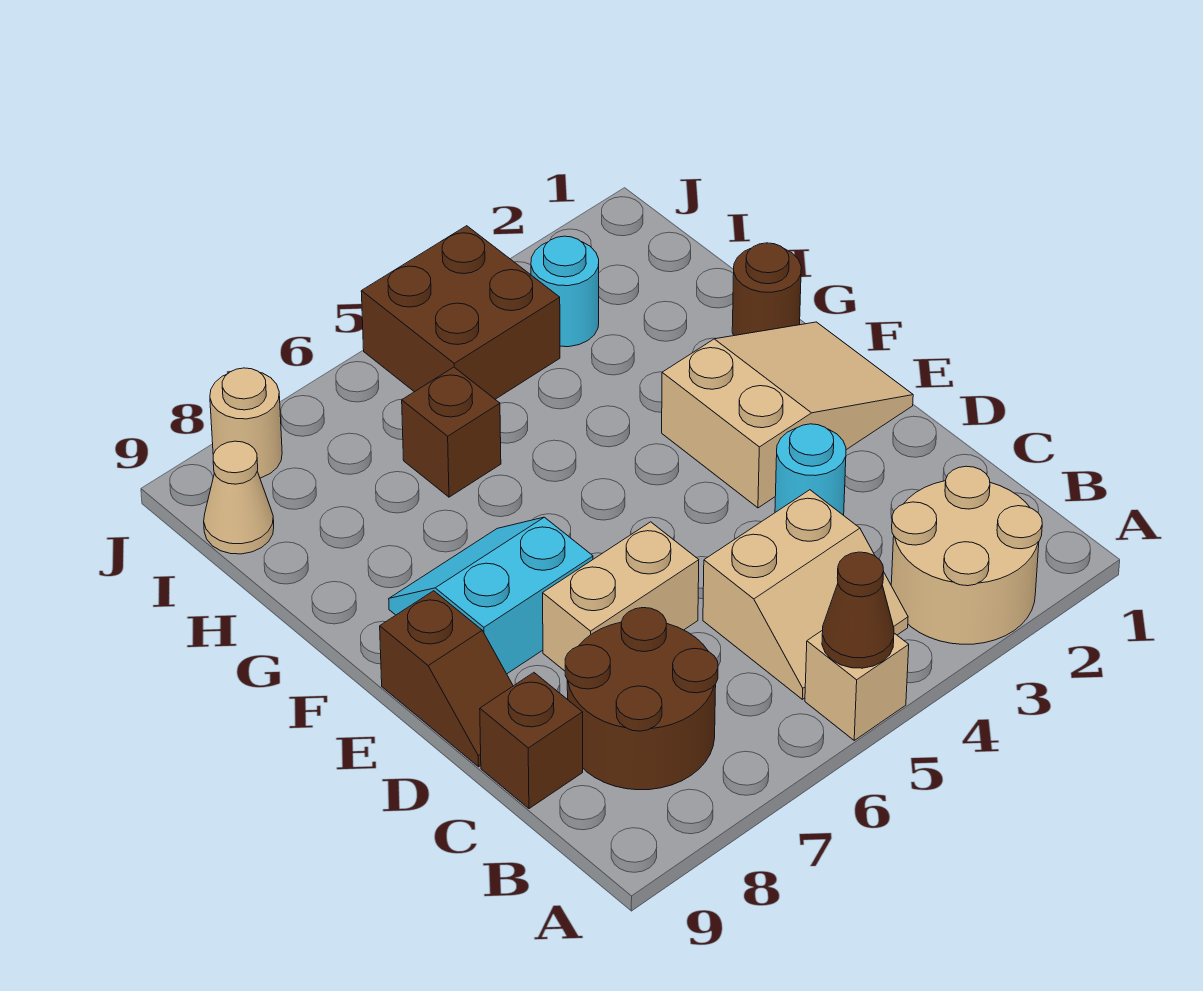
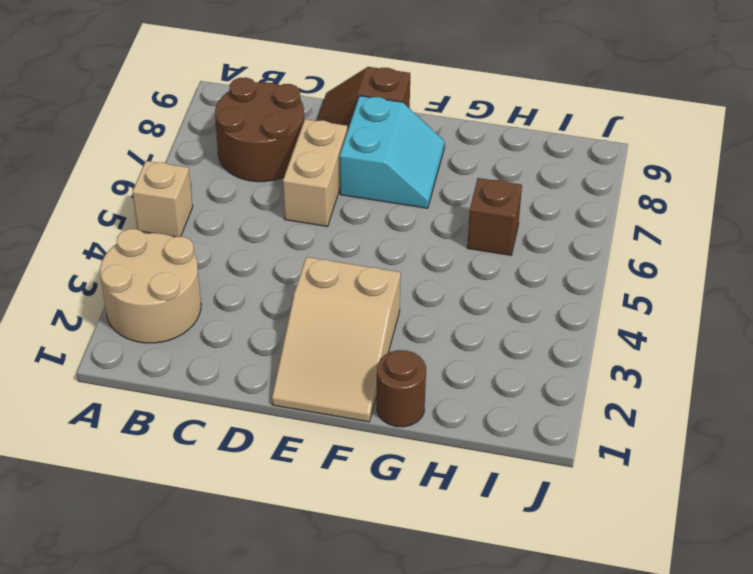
none -> tan 2x2 slope [703,490,908,699]
none -> brown 1x1 brick [480,673,583,809]
none -> cyan 1x1 round brick [775,424,846,515]

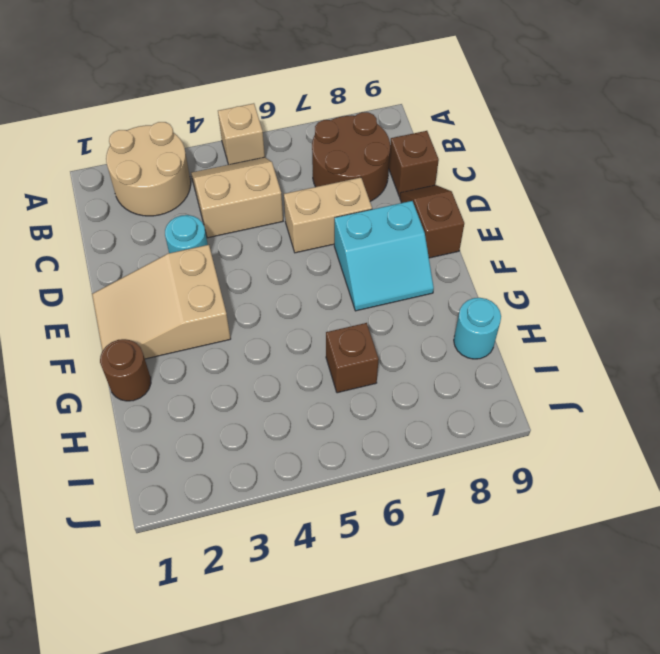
cyan 1x1 round brick [454,298,501,359] -> cyan 1x1 round brick moved to [531,236,599,347]
none -> brown 2x2 brick [361,226,560,399]
none -> tan 1x1 cone [204,441,274,554]
none -> tan 1x1 round brick [210,368,282,478]

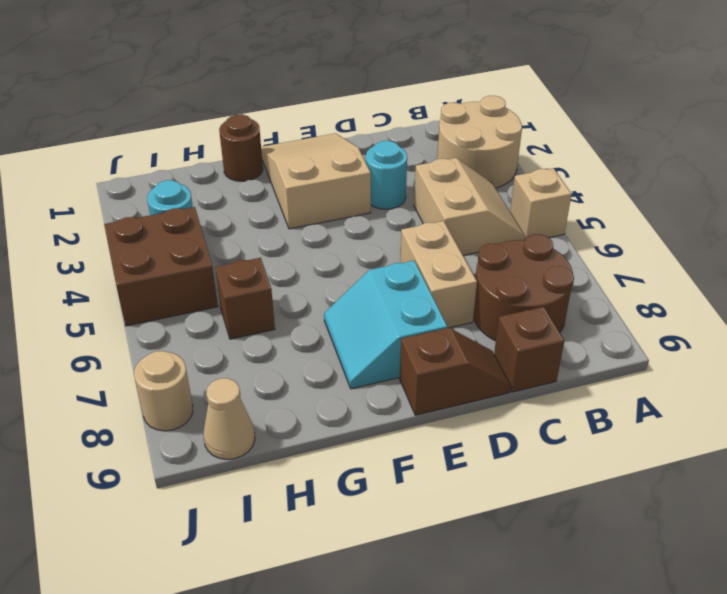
none -> brown 1x1 cone [822,552,894,668]

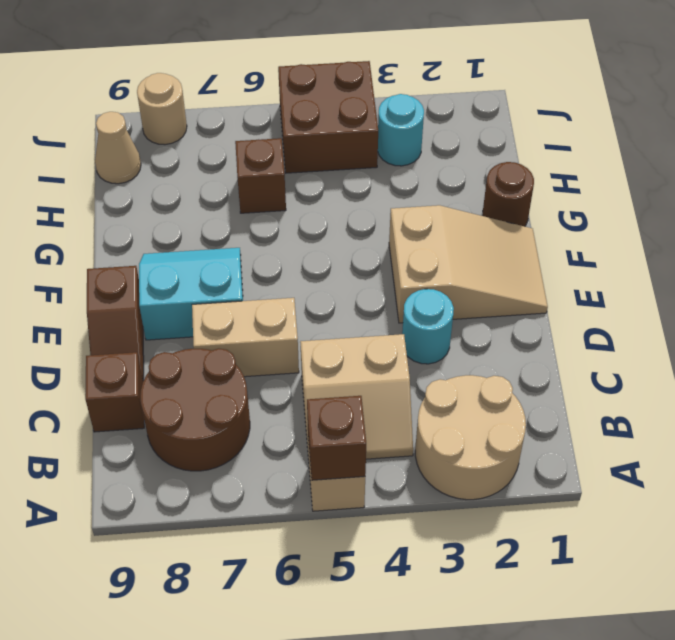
brown 1x1 brick [307,396,366,480] -> brown 1x1 cone [822,552,894,668]

